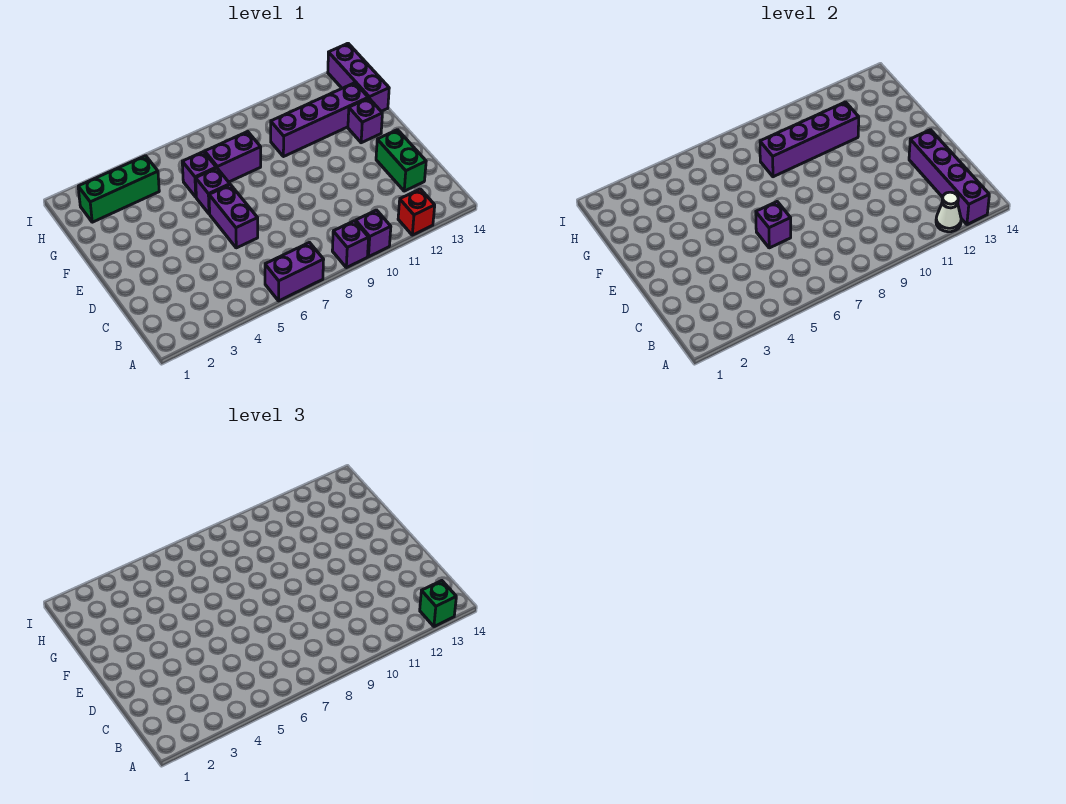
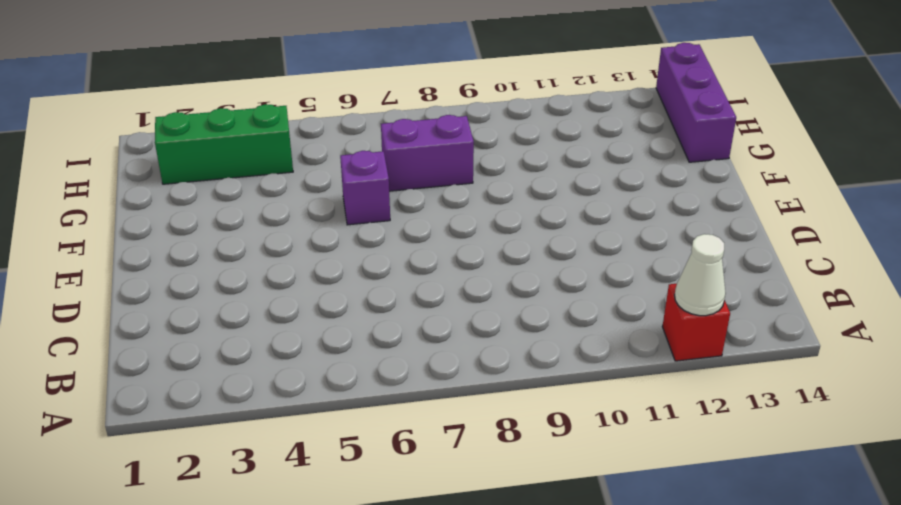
none -> purple 1x2 brick [265,243,324,301]
none -> purple 1x1 brick [332,221,369,268]
none -> purple 1x1 brick [355,210,391,257]

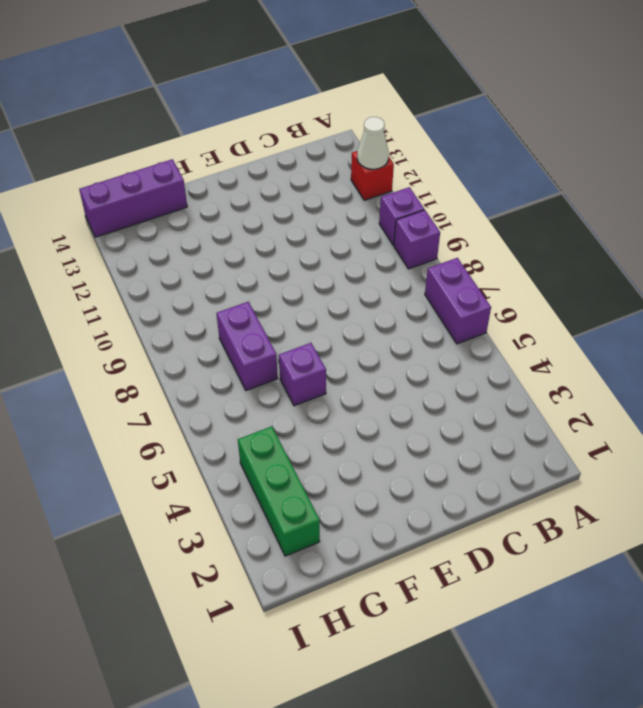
none -> green 1x2 brick [376,130,426,191]
none -> purple 1x2 brick [209,185,258,248]
none -> purple 1x1 brick [348,98,382,143]

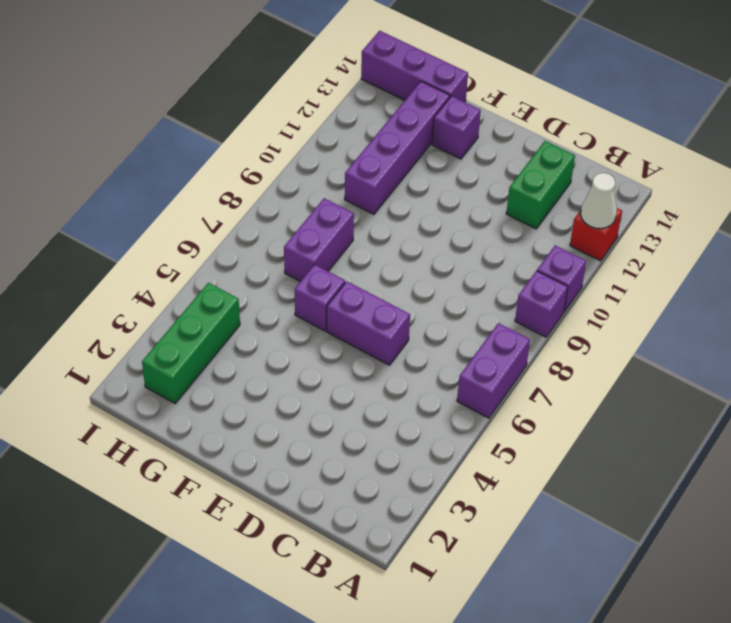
green 1x2 brick [506,141,575,229] -> green 1x2 brick turned to [376,130,426,191]
none -> purple 1x1 brick [182,152,216,197]
none -> purple 1x4 brick [909,130,989,225]
none -> purple 1x1 brick [756,202,791,248]

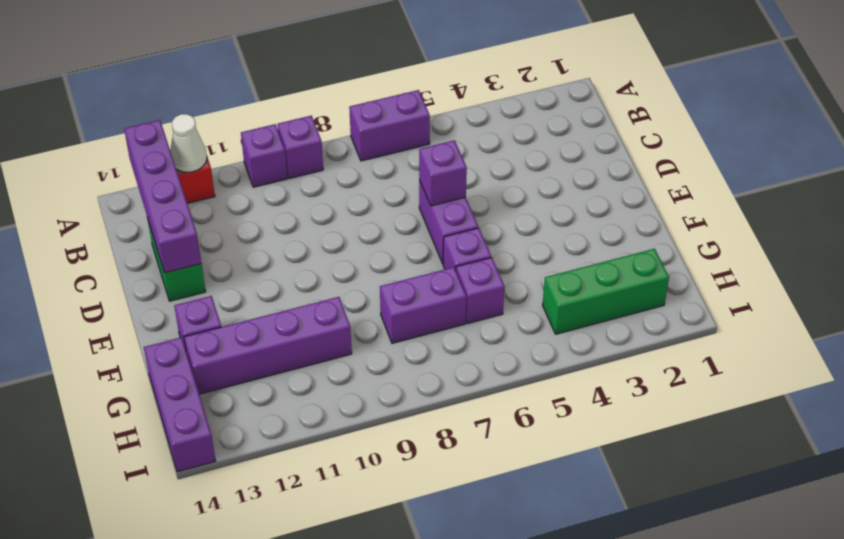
none -> purple 1x4 brick [760,102,859,177]
none -> green 1x1 brick [420,581,456,627]

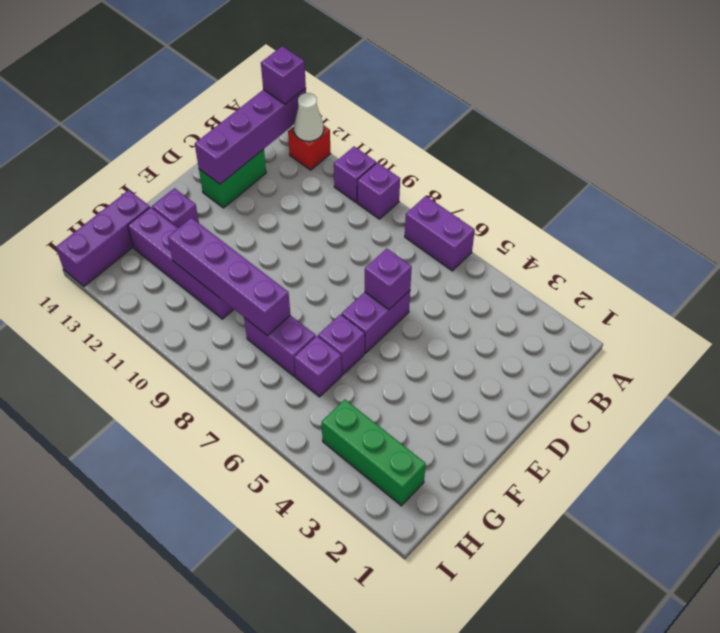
purple 1x1 brick [261,46,306,104] -> green 1x1 brick [420,581,456,627]

